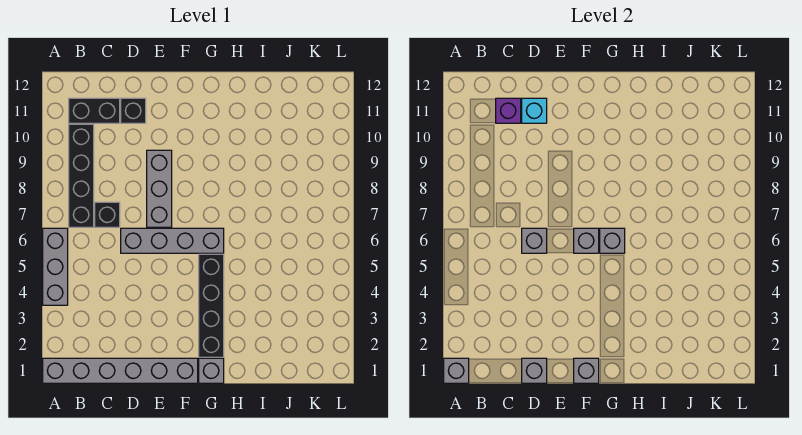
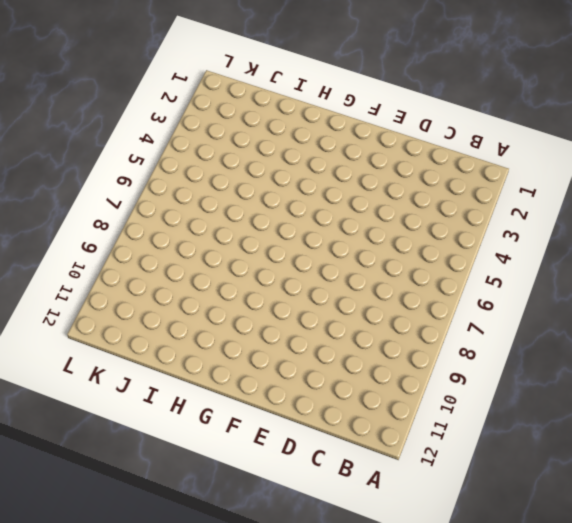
none -> grey 1x6 brick [43,358,198,383]
none -> grey 1x3 brick [43,228,68,305]
none -> black 1x4 brick [69,124,94,227]

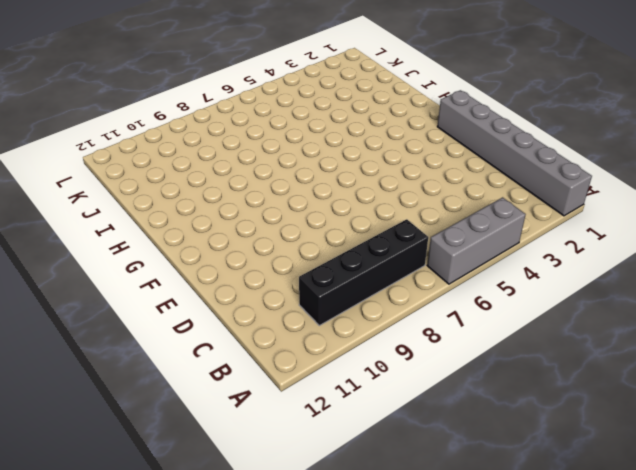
none -> black 1x2 brick [69,98,120,123]
none -> black 1x1 brick [95,202,120,227]
none -> grey 1x4 brick [121,228,224,253]

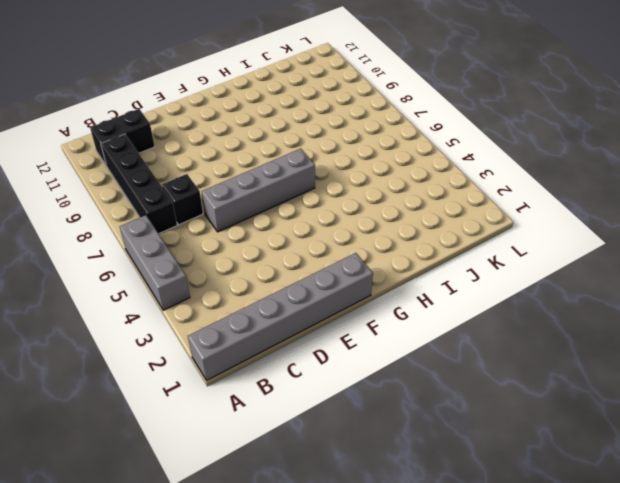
none -> black 1x1 brick [121,98,146,123]
none -> grey 1x3 brick [147,150,172,227]
none -> grey 1x1 brick [199,358,224,383]

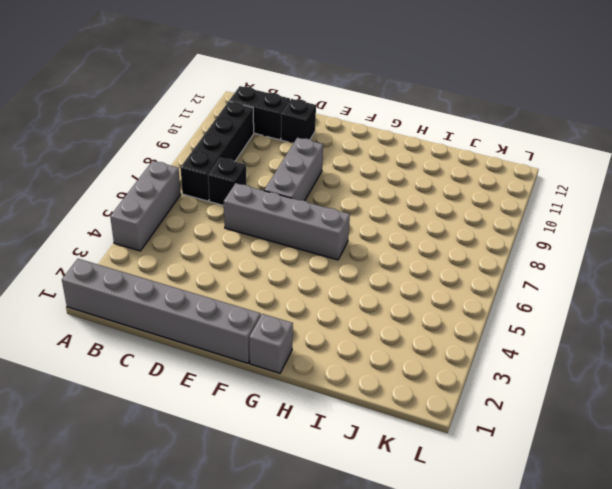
none -> black 1x4 brick [199,254,224,357]
none -> grey 1x1 brick [444,358,469,383]
none -> purple 1x1 brick [496,98,521,123]

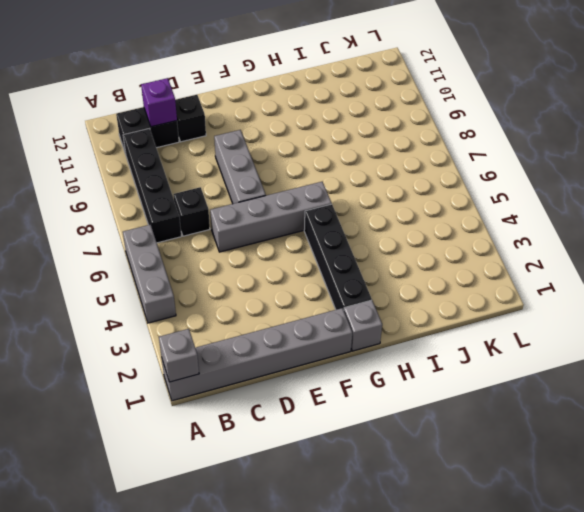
none -> grey 1x1 brick [522,358,547,383]
none -> grey 1x1 brick [522,228,547,253]
none -> cyan 1x1 brick [522,98,547,123]

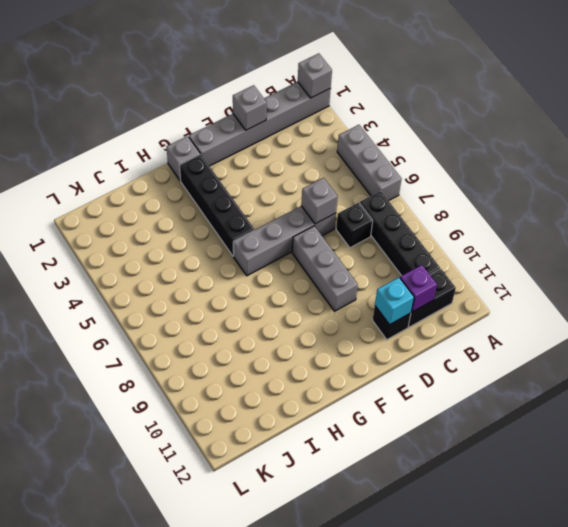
none -> grey 1x1 brick [574,358,599,383]
none -> grey 1x1 brick [574,228,599,253]
none -> grey 1x1 brick [600,228,625,253]

